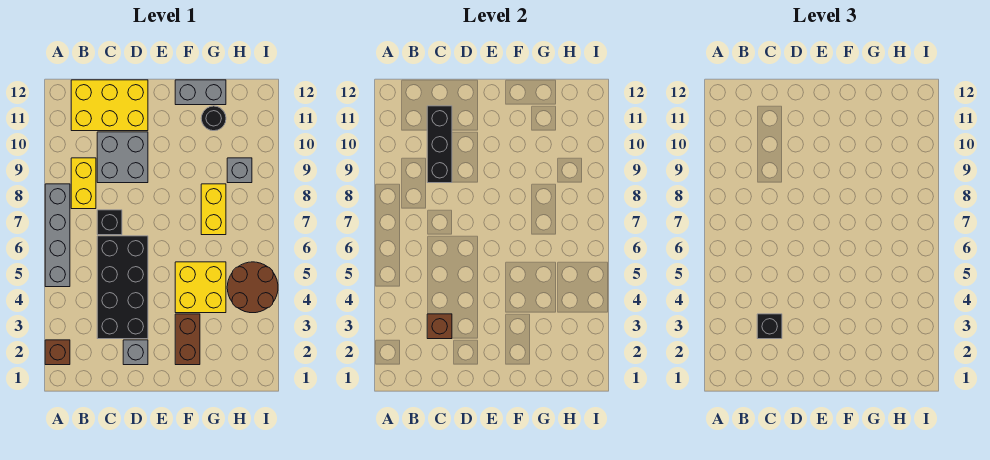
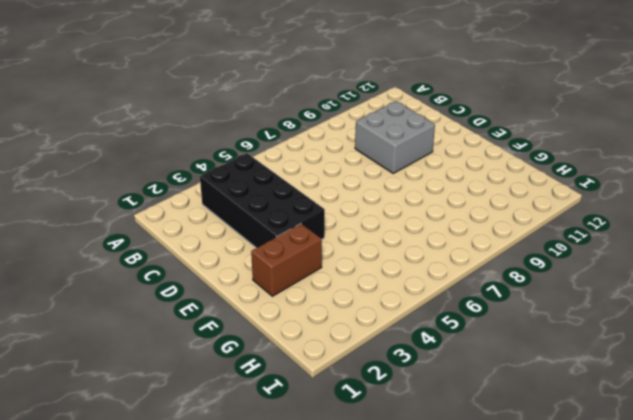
black 2x4 brick [200,153,325,248] -> black 2x4 brick turned to [97,236,148,339]
none -> brown 1x1 brick [45,340,70,365]
none -> grey 1x4 brick [45,184,70,287]
none -> yellow 1x2 brick [71,158,96,209]

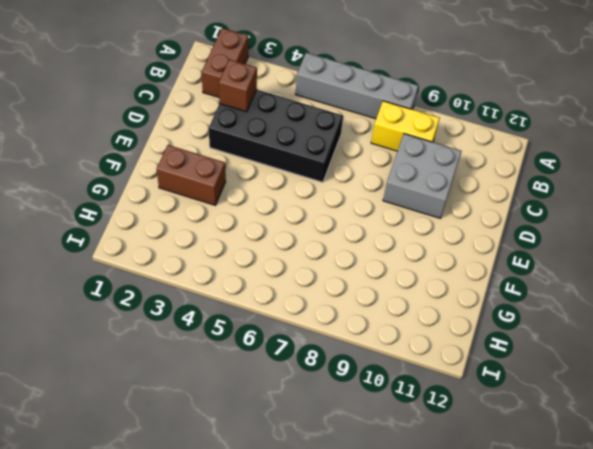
brown 1x2 brick [202,28,248,97] -> brown 1x1 brick [45,340,70,365]
none -> yellow 2x3 brick [71,80,148,131]
none -> black 1x1 brick [97,210,122,235]
none -> grey 1x1 brick [123,340,148,365]

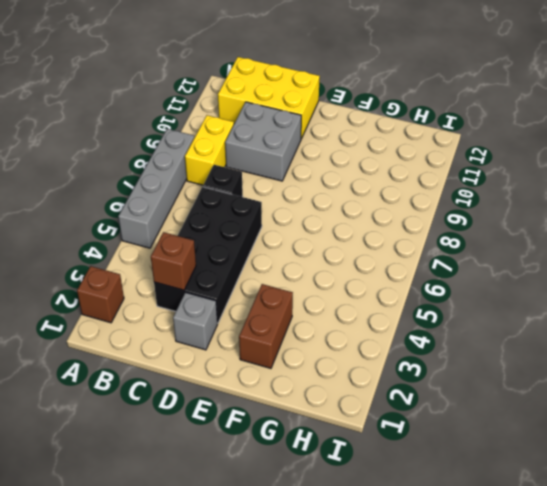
none -> yellow 2x2 brick [175,262,226,313]
none -> grey 1x2 brick [175,80,226,105]
none -> yellow 1x2 brick [201,184,226,235]

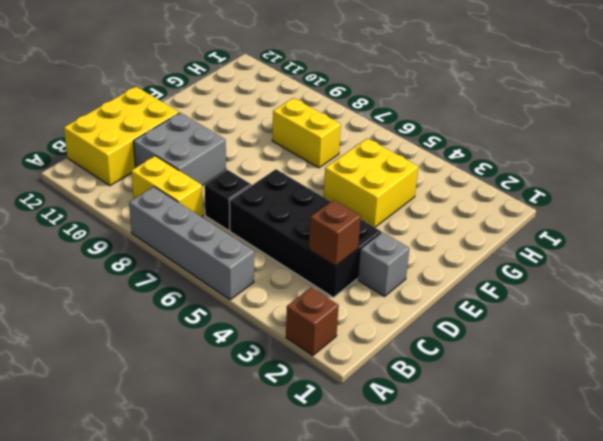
none -> brown 1x2 brick [175,314,200,365]
none -> grey 1x2 brick [175,80,226,105]
none -> black 1x1 round brick [201,106,226,131]

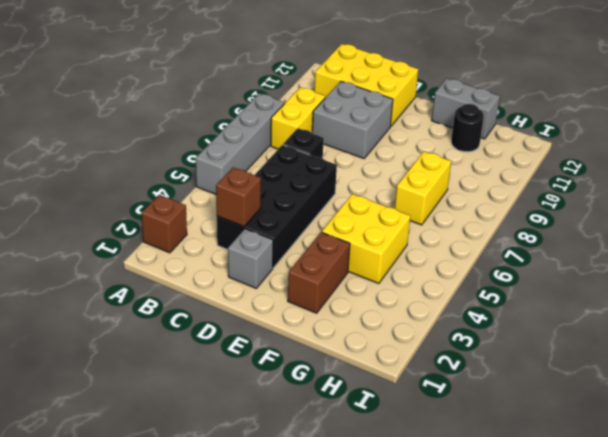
none -> brown 2x2 round brick [227,262,278,313]
none -> grey 1x1 brick [227,158,252,183]
none -> black 1x3 brick [427,106,452,183]

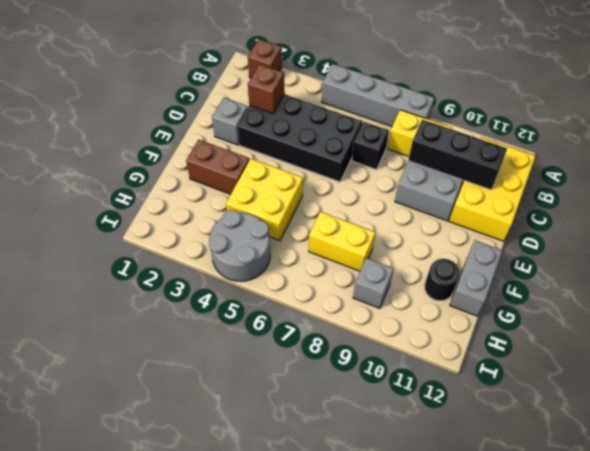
grey 2x2 round brick [209,210,270,281] -> brown 2x2 round brick [227,262,278,313]
none -> black 1x1 brick [757,314,782,339]

